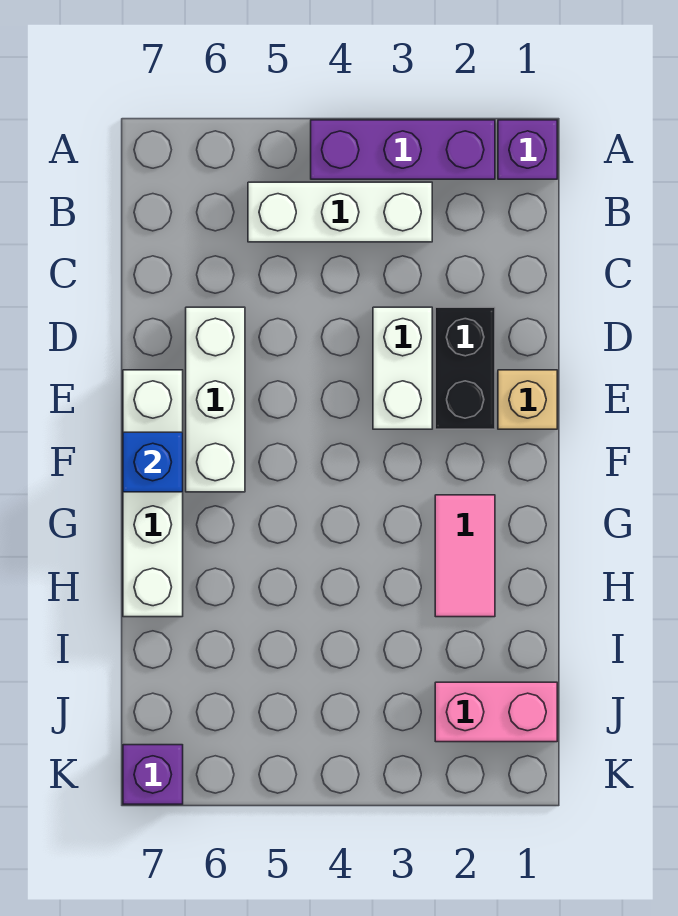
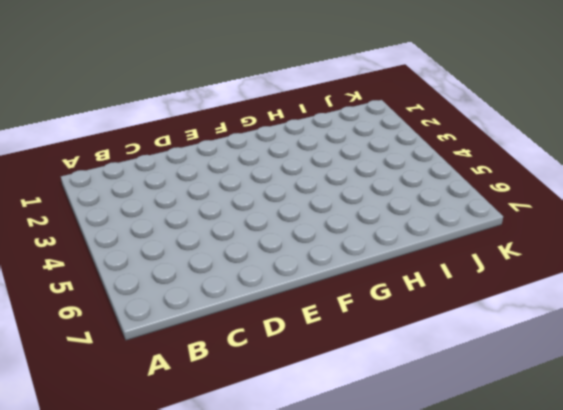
none -> purple 1x1 brick [498,120,557,179]
none -> purple 1x3 brick [311,120,495,179]
none -> white 1x3 brick [248,182,432,242]

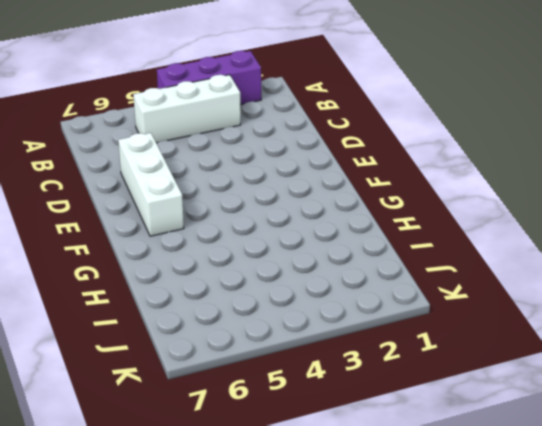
none -> purple 1x1 brick [498,120,557,179]
none -> black 1x2 brick [435,307,495,429]
none -> white 1x2 brick [373,307,432,429]

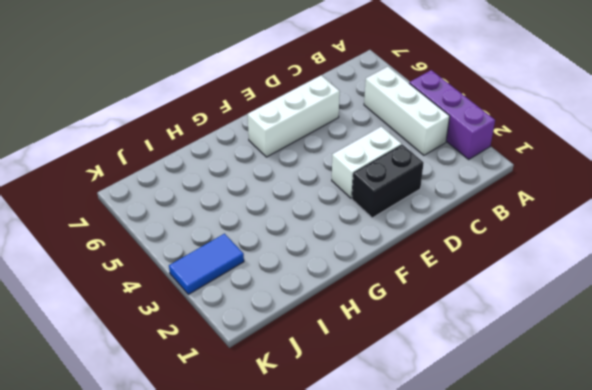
blue 1x2 tile [169,234,244,294] -> none
none -> purple 1x1 brick [498,120,557,179]
none -> tan 1x1 brick [498,370,557,429]
none -> white 1x4 brick [123,370,183,617]

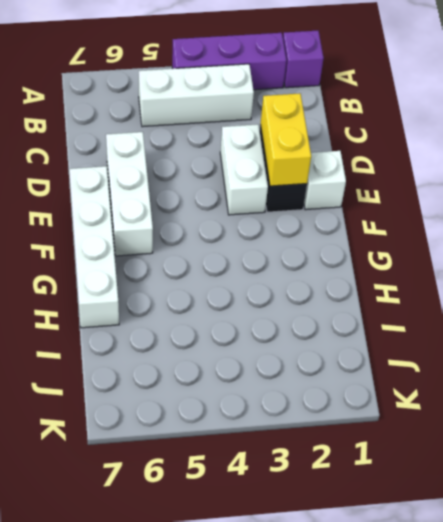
yellow 1x2 brick [261,93,311,186] -> none
white 1x1 brick [304,151,346,210] -> tan 1x1 brick [498,370,557,429]
none -> pink 1x2 tile [435,495,495,617]
none -> pink 1x2 brick [435,682,557,742]
none -> purple 1x1 brick [123,745,183,804]

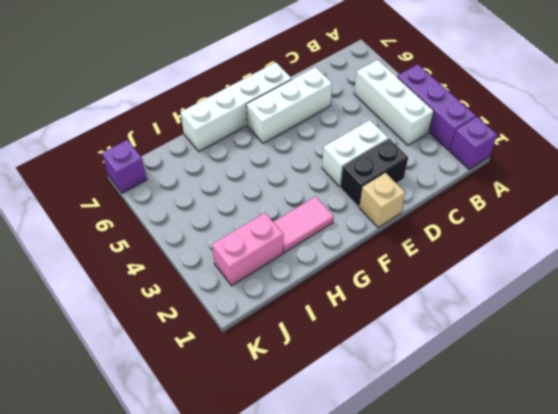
pink 1x2 brick [212,213,283,286] -> pink 1x2 brick turned to [435,682,557,742]
none -> blue 1x1 brick [123,432,183,492]

